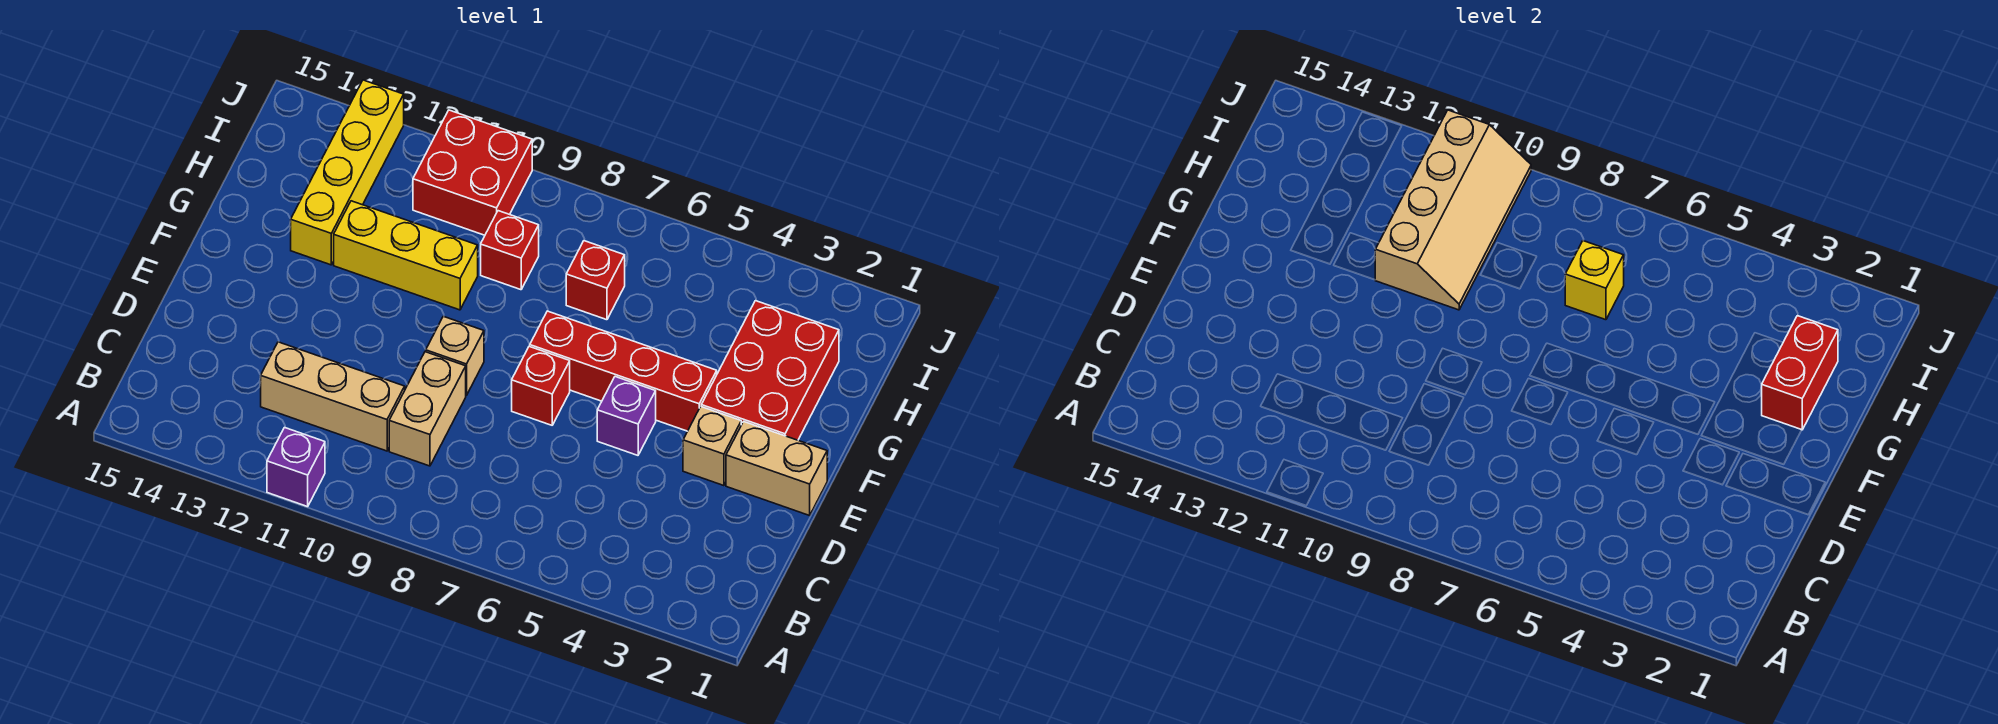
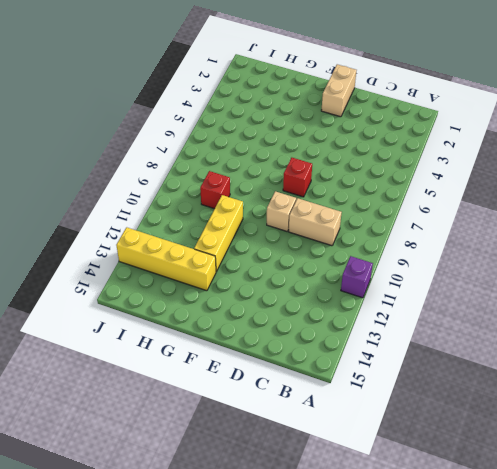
none -> tan 1x3 brick [261,342,405,451]
none -> tan 1x1 brick [683,407,741,486]
none -> purple 1x1 brick [597,377,656,455]

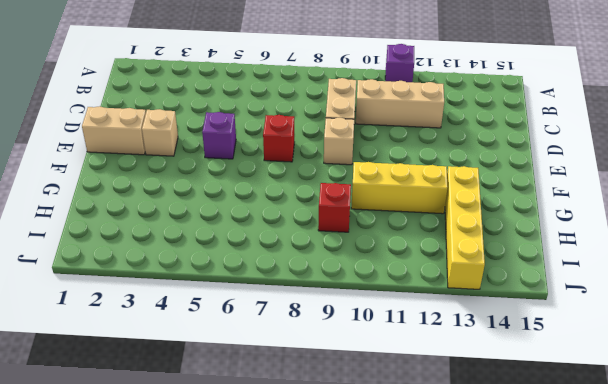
none -> red 2x3 brick [701,301,839,440]
none -> red 1x4 brick [530,311,717,431]
none -> red 1x1 brick [566,241,625,320]

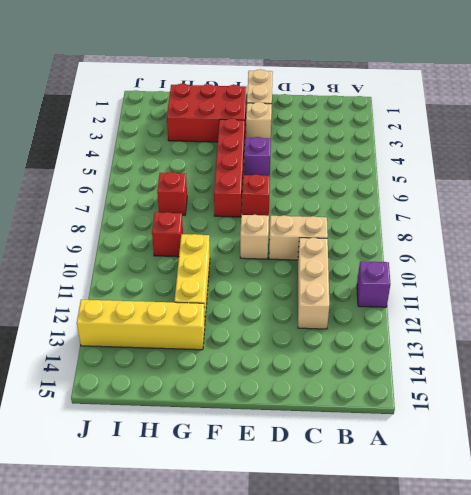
none -> red 2x2 brick [413,110,532,235]
none -> red 1x2 brick [1762,316,1838,430]
none -> tan 2x4 slope [1375,110,1531,310]

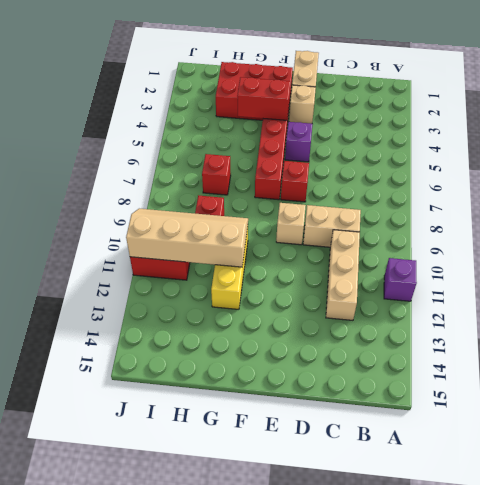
red 1x2 brick [237,77,290,120] -> red 1x2 brick moved to [1762,316,1838,430]
none -> yellow 1x4 brick [291,80,404,265]
none -> yellow 1x1 brick [1565,241,1624,320]

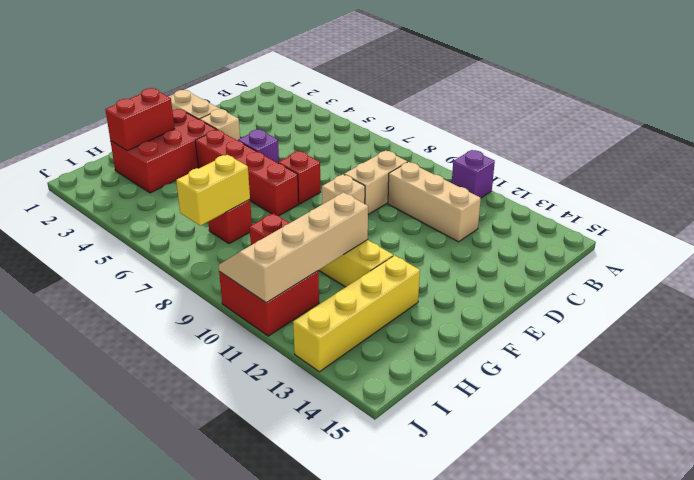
yellow 1x2 brick [176,155,250,226] -> yellow 1x1 brick [1565,241,1624,320]

